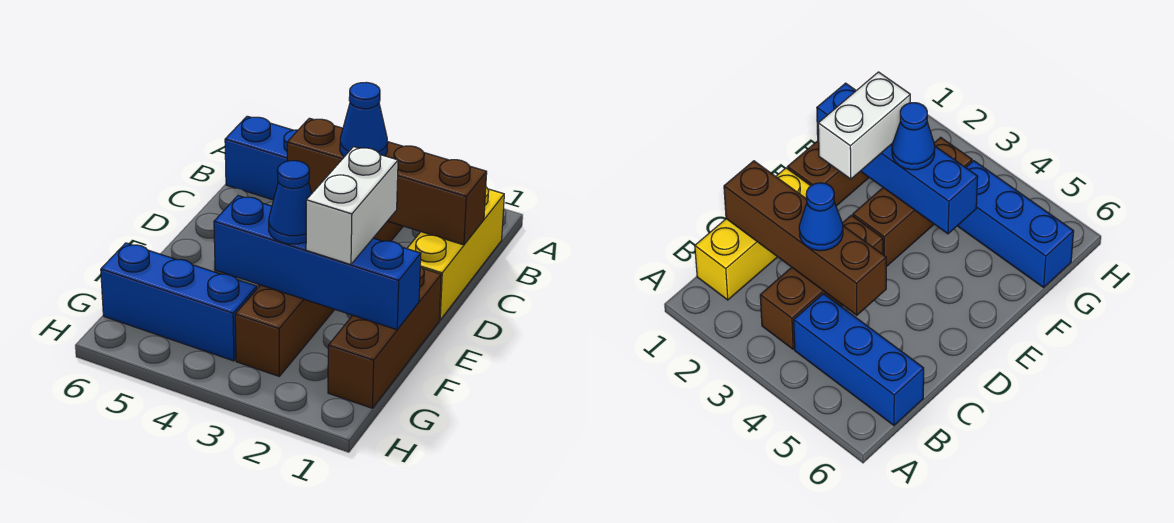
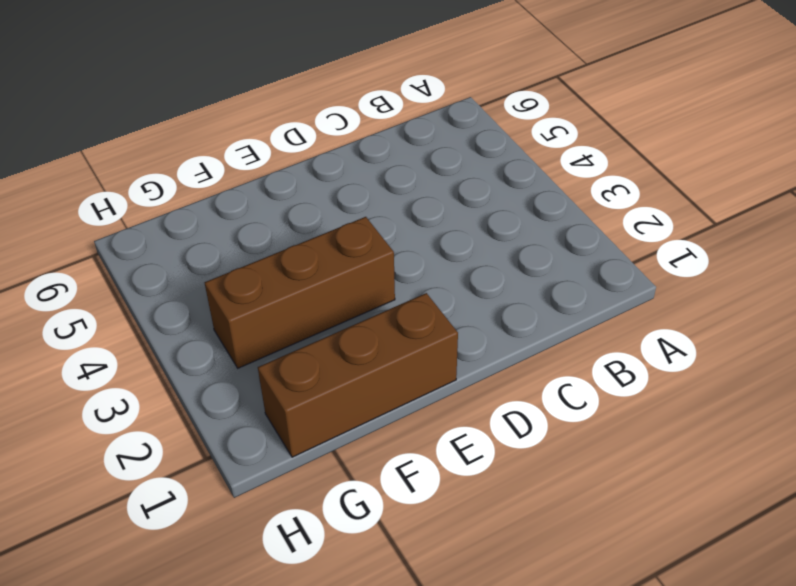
none -> yellow 1x3 brick [407,187,504,320]
none -> brown 1x3 brick [760,215,883,349]

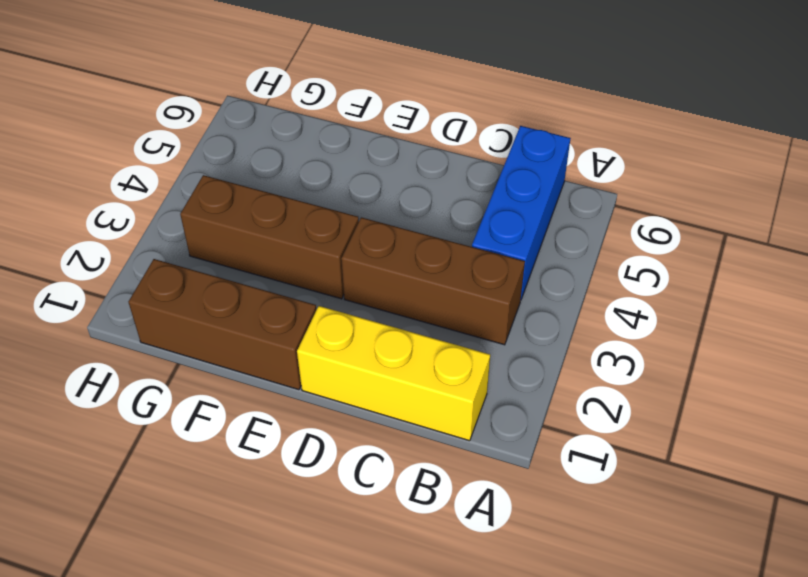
none -> blue 1x3 brick [101,243,257,361]
none -> brown 1x4 brick [287,118,487,245]

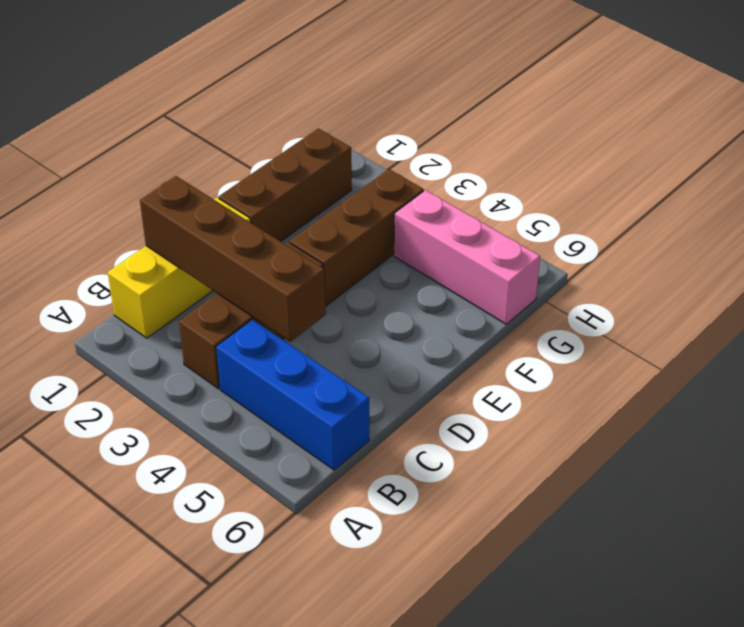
pink 1x3 brick [394,190,540,324] -> blue 1x3 brick [101,243,257,361]
none -> blue 1x4 brick [214,196,421,330]
none -> blue 1x1 cone [340,82,388,157]

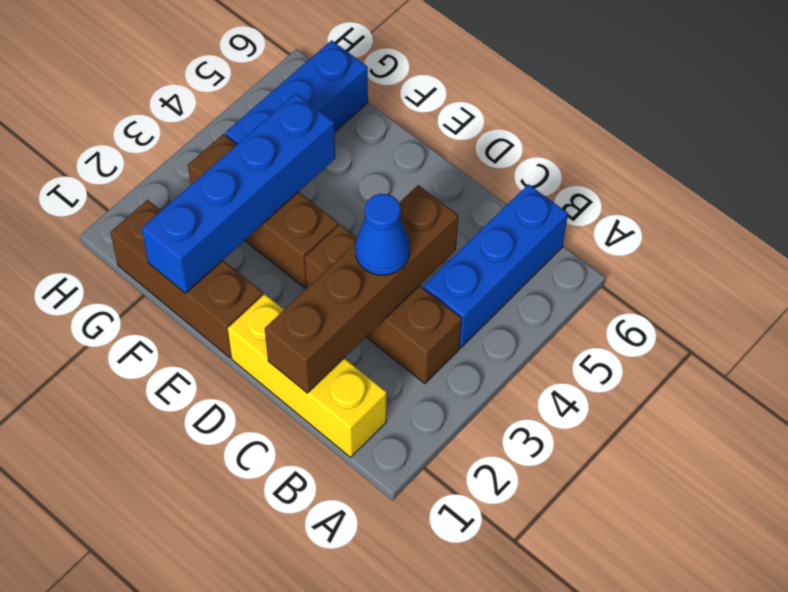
none -> white 1x2 brick [306,147,398,265]
none -> blue 1x1 cone [269,161,312,244]

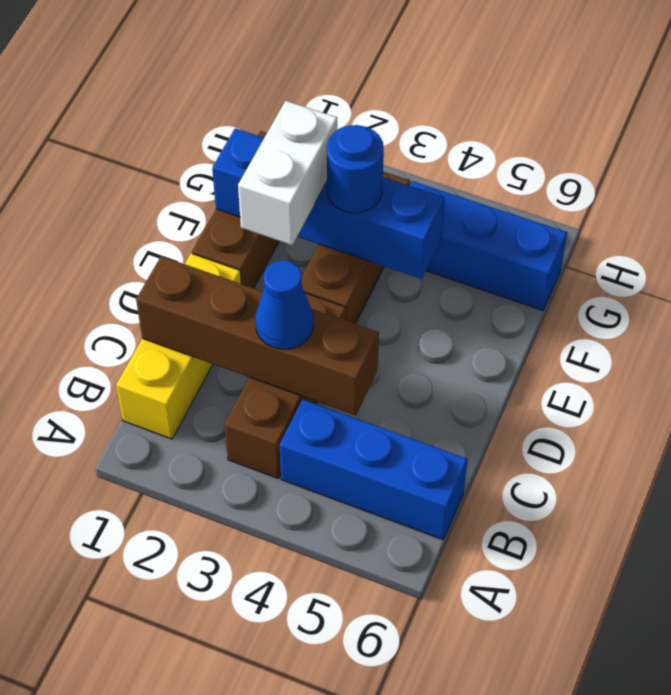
blue 1x1 round brick [327,125,384,213] -> blue 1x1 cone [269,161,312,244]

